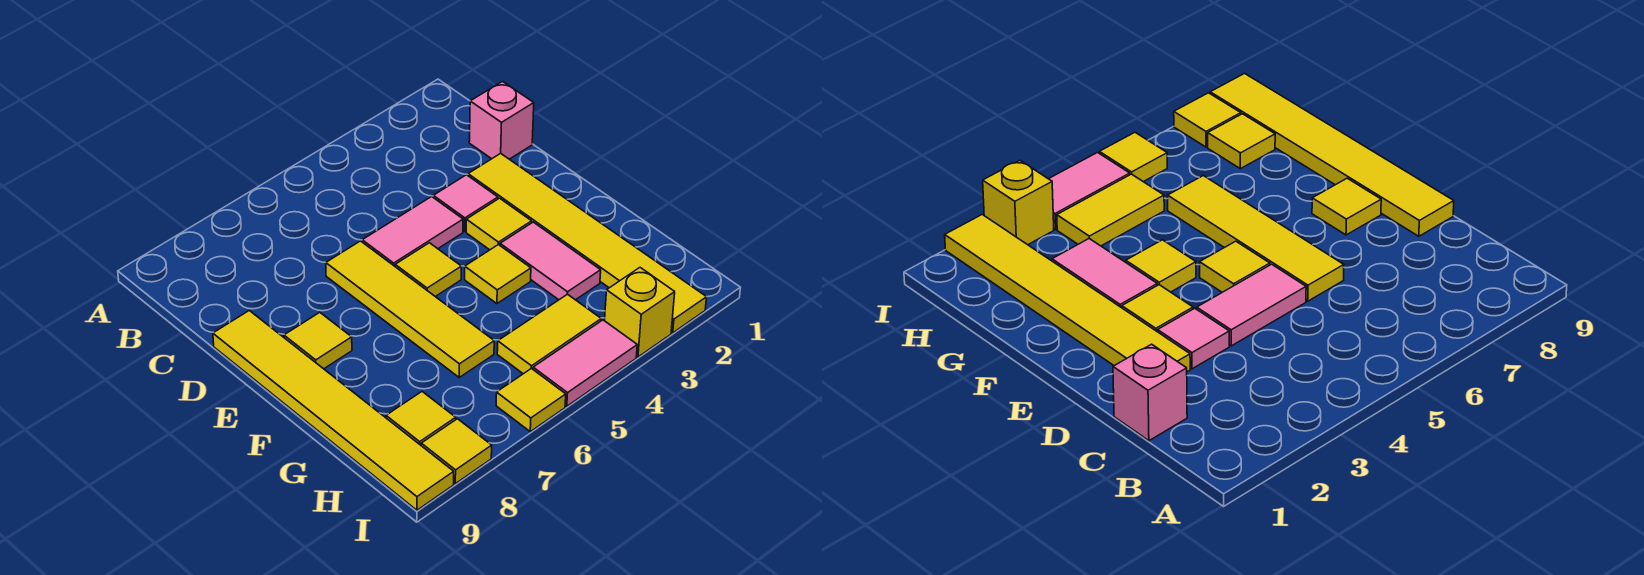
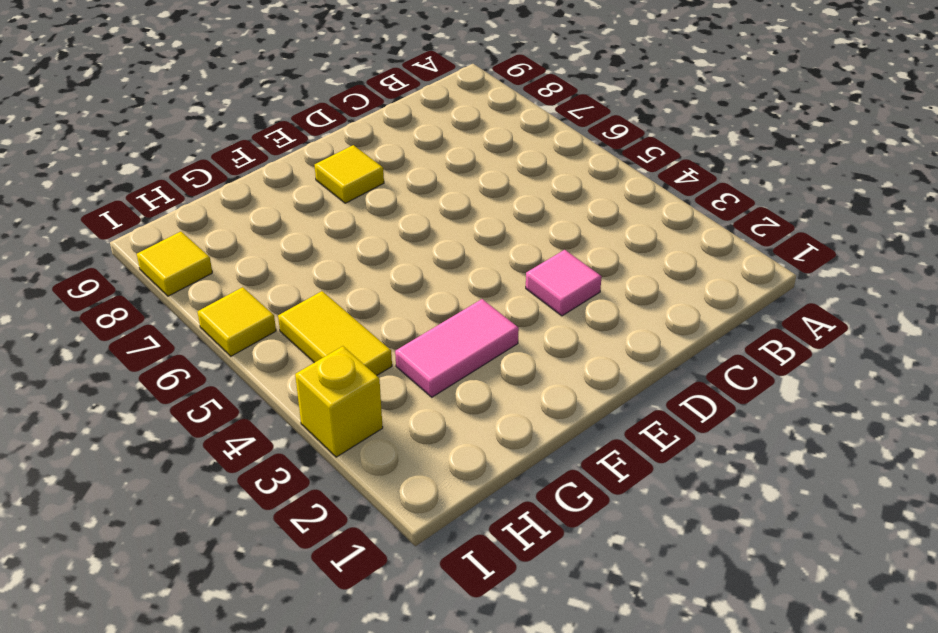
none -> pink 1x1 brick [469,82,534,159]
none -> yellow 1x6 tile [468,153,707,333]
none -> pink 1x2 tile [362,197,463,266]

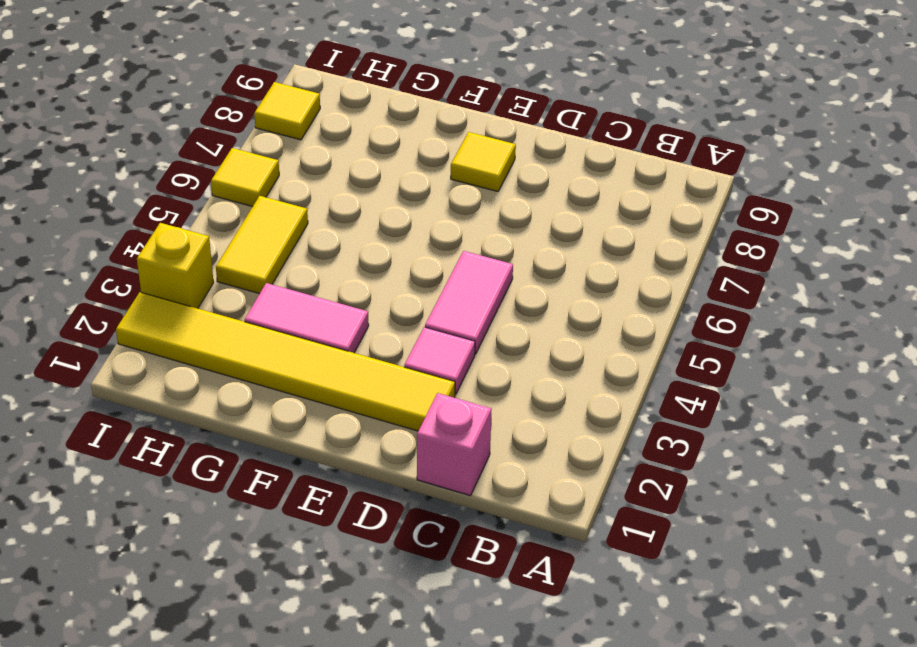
none -> yellow 1x4 tile [326,241,494,377]
none -> yellow 1x6 tile [213,311,454,510]
none -> yellow 1x1 tile [466,198,532,250]

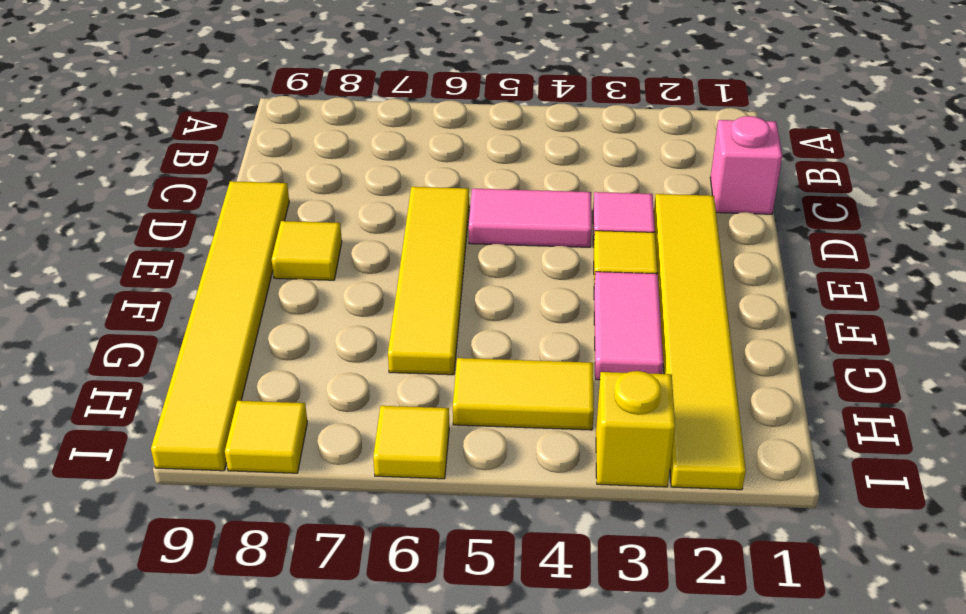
none -> yellow 1x1 tile [395,243,461,297]
none -> yellow 1x1 tile [465,245,531,304]
none -> yellow 1x1 tile [386,392,456,445]

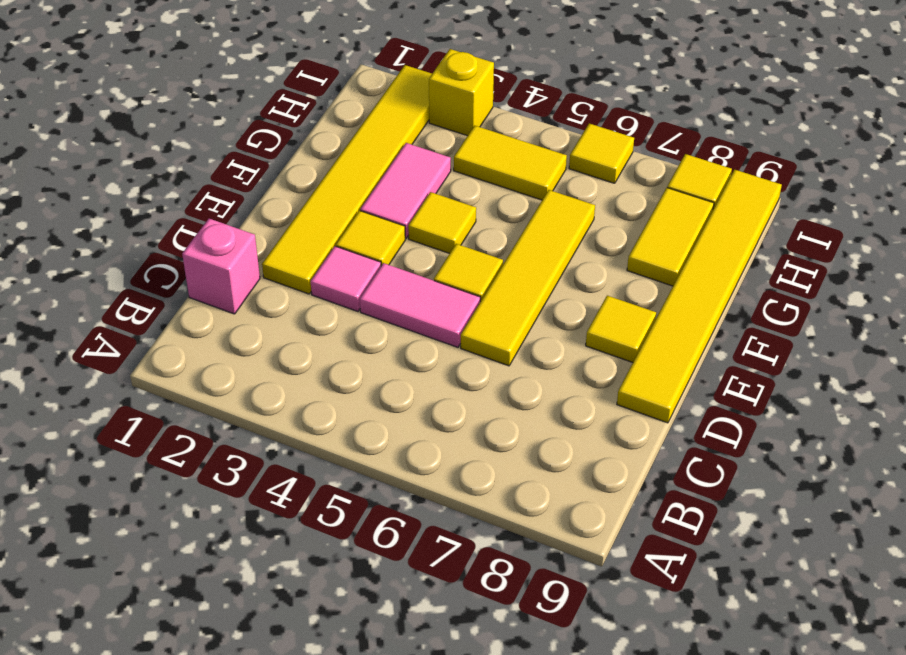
yellow 1x2 tile [627,188,714,286] -> yellow 1x1 tile [386,392,456,445]
none -> pink 1x2 tile [533,320,637,406]

